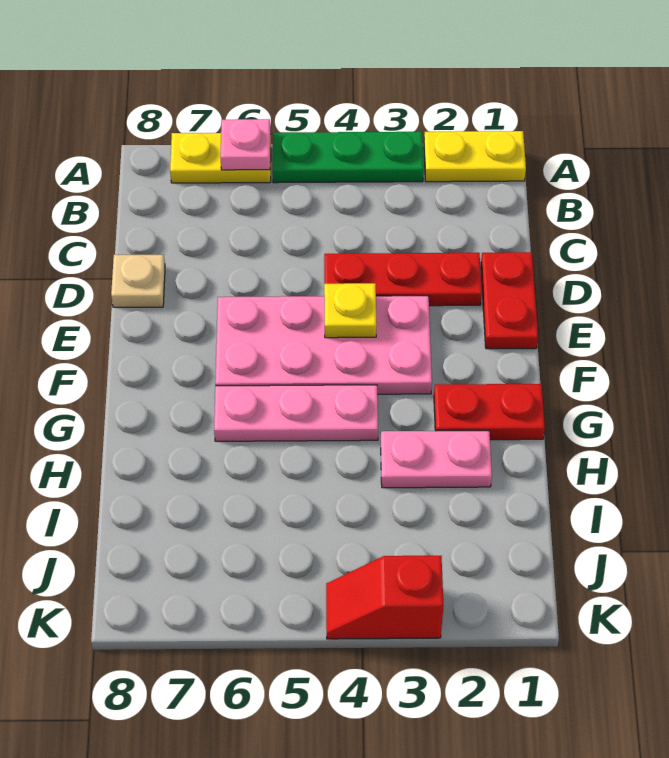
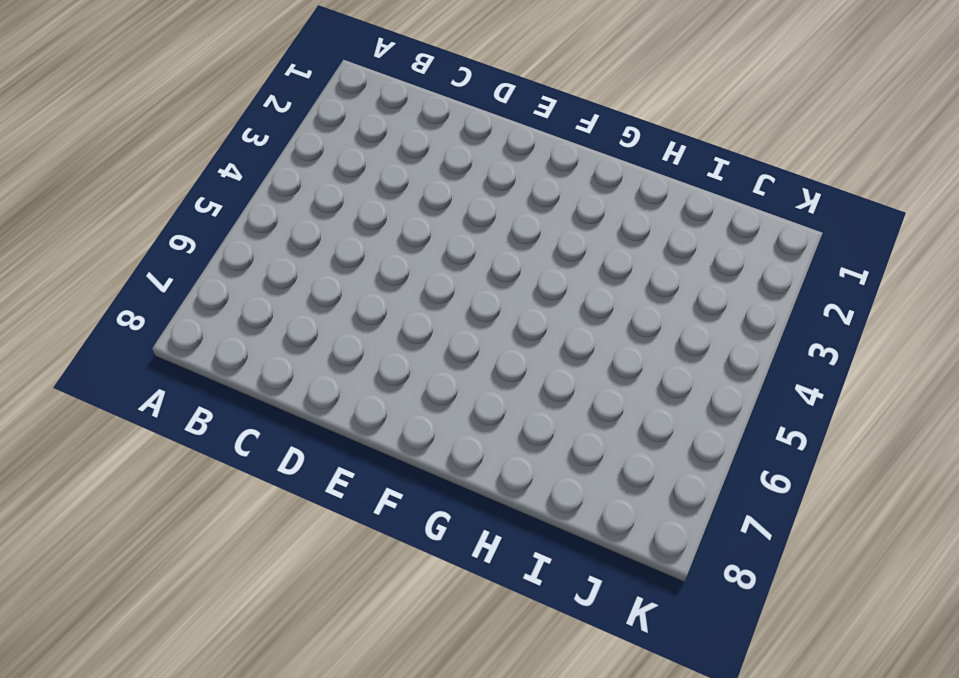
none -> yellow 1x2 plate [424,131,526,182]
none -> green 1x3 plate [273,132,424,183]
none -> yellow 1x2 plate [170,133,271,183]

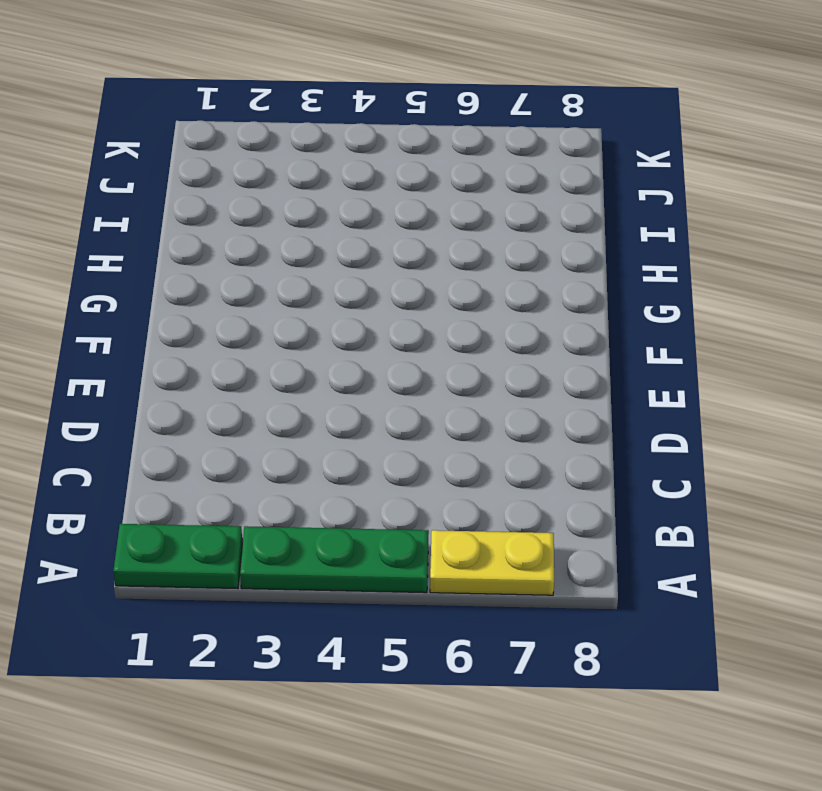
green 1x2 plate [113,524,242,589] -> yellow 1x2 plate [424,131,526,182]
none -> red 1x2 plate [481,252,538,349]
none -> red 1x3 plate [324,253,482,306]
none -> tan 1x1 plate [111,255,165,307]

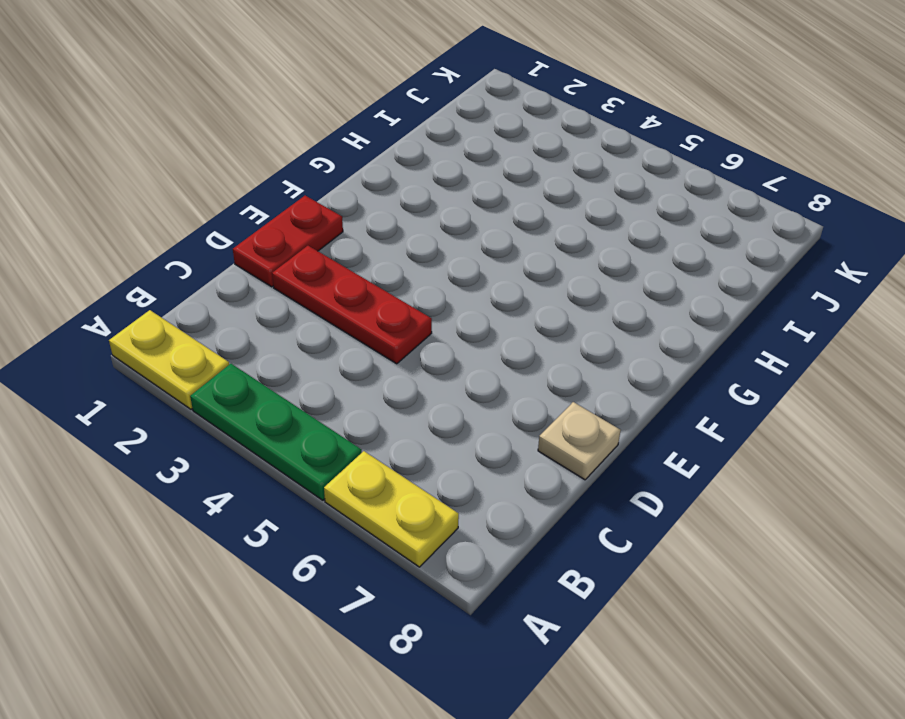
none -> pink 2x4 plate [215,296,432,394]
none -> red 1x2 plate [434,384,545,440]
none -> pink 1x3 plate [214,385,378,441]

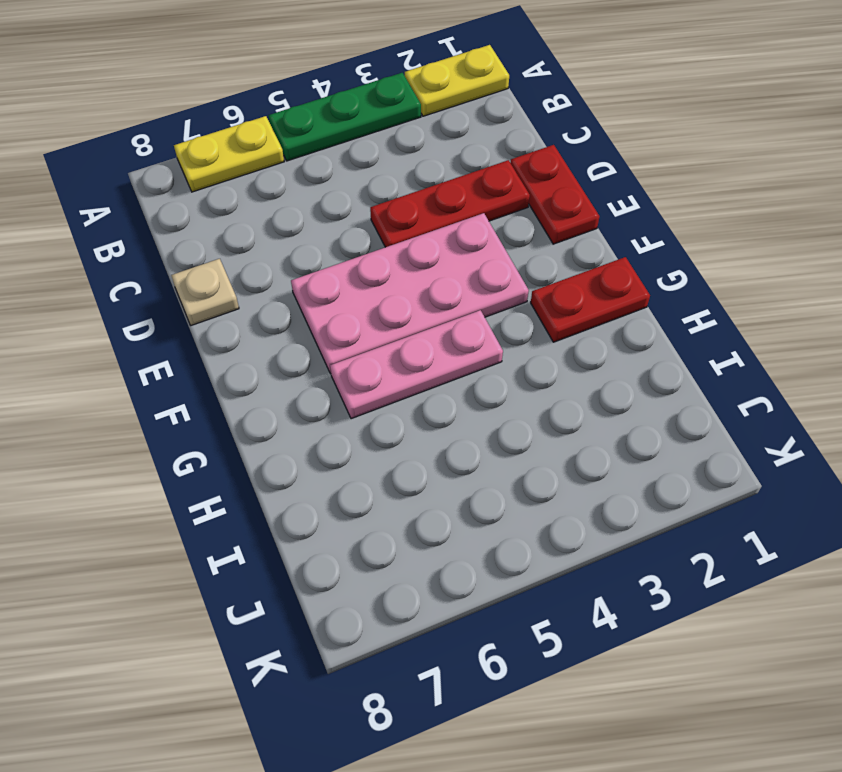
none -> pink 1x2 plate [381,431,492,488]
none -> red 1x2 slope [326,556,443,639]
none -> pink 1x1 plate [220,119,271,170]

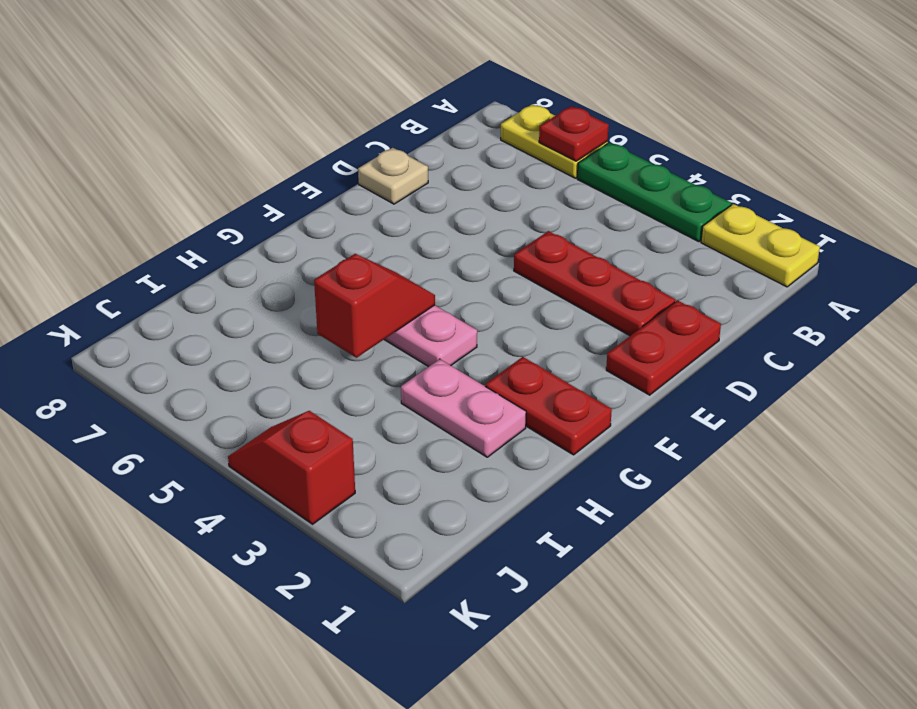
red 1x1 plate [539,106,609,161] -> pink 1x1 plate [220,119,271,170]
red 1x2 slope [314,254,435,358] -> none
none -> pink 2x4 plate [215,296,432,394]
none -> yellow 1x1 plate [324,283,377,338]

